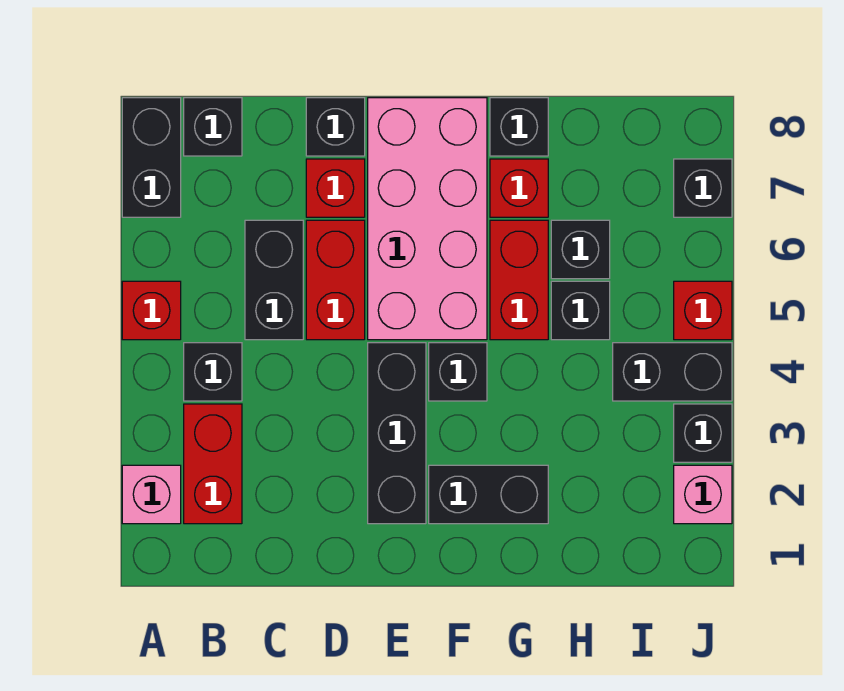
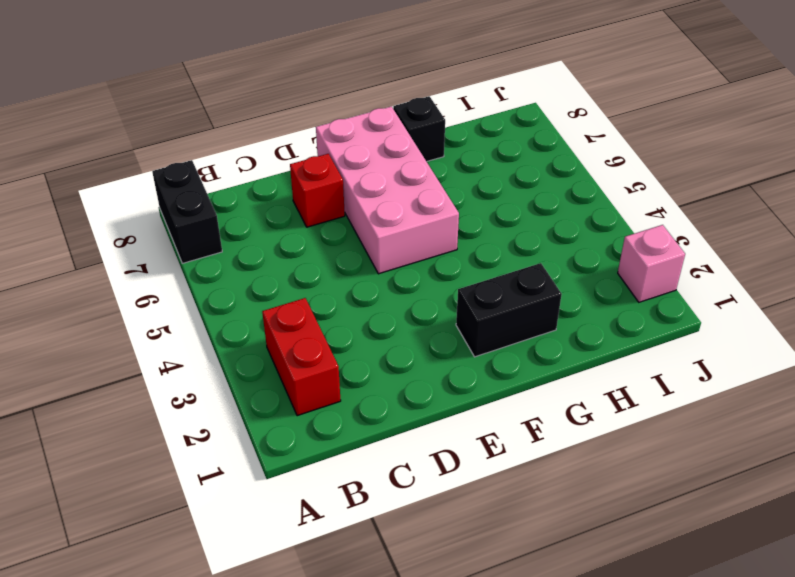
none -> pink 1x1 brick [122,465,181,524]
none -> red 1x1 brick [122,281,181,340]
none -> black 1x1 brick [184,343,242,401]

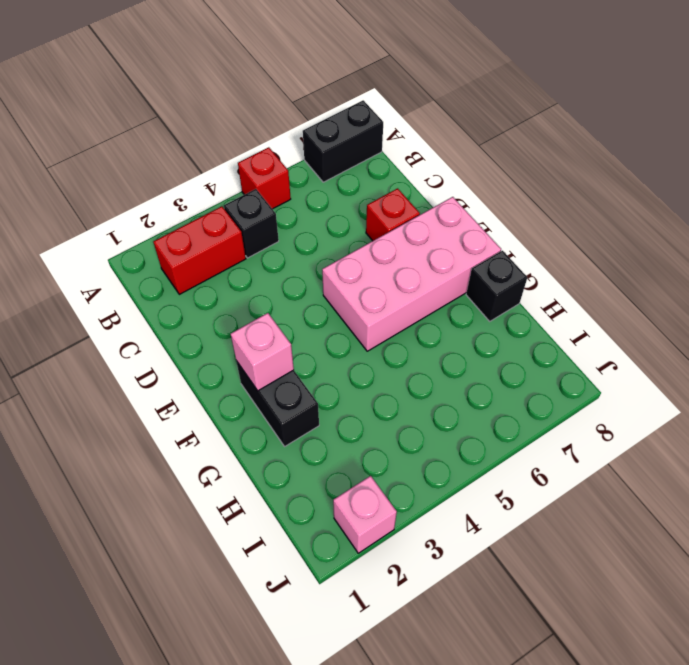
pink 1x1 brick [231,313,294,391] -> pink 1x1 brick moved to [122,465,181,524]
none -> black 1x1 brick [184,98,242,156]
none -> black 1x2 brick [245,220,303,340]
none -> red 1x2 brick [306,220,365,340]

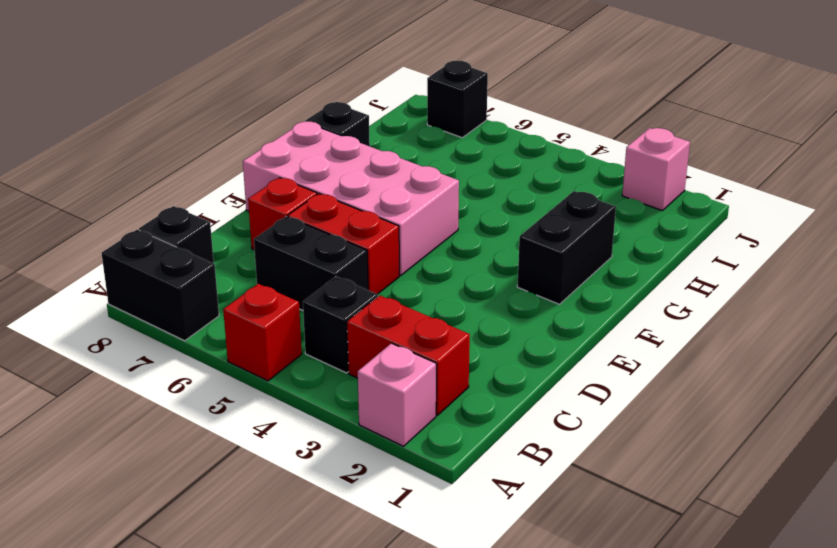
none -> black 1x1 brick [306,98,365,156]
none -> black 1x3 brick [368,343,426,524]
none -> black 1x1 brick [429,343,487,401]

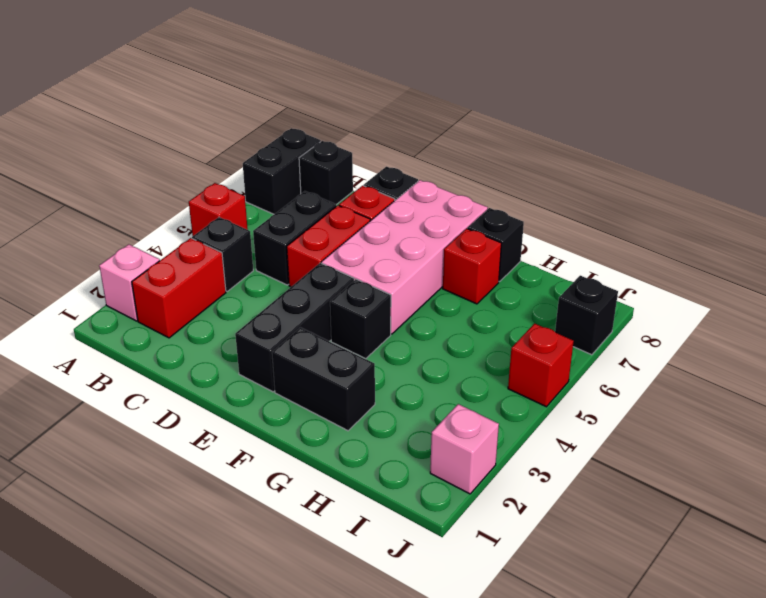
none -> red 1x2 brick [490,220,548,340]
none -> black 1x1 brick [551,281,610,340]
none -> black 1x1 brick [551,220,610,279]

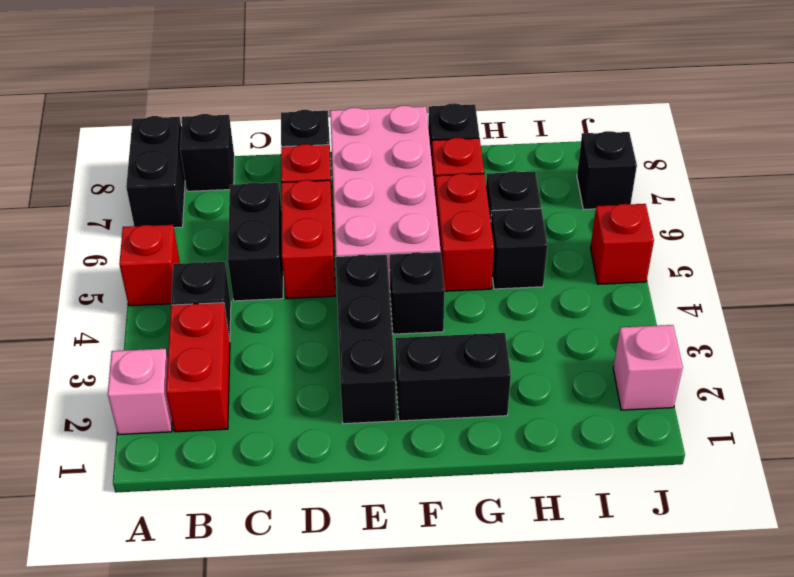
none -> black 1x2 brick [613,343,732,401]
none -> black 1x1 brick [674,404,732,462]

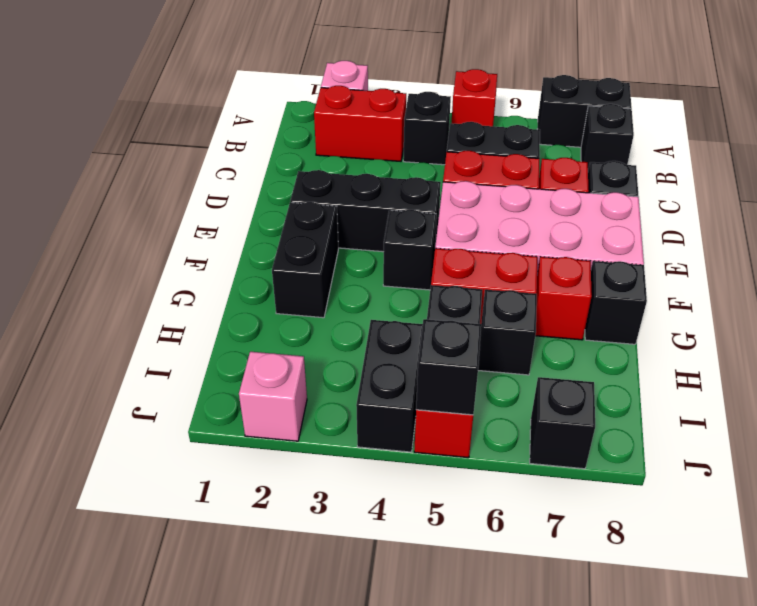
black 1x1 brick [416,319,481,415] -> black 1x1 brick moved to [674,404,732,462]

